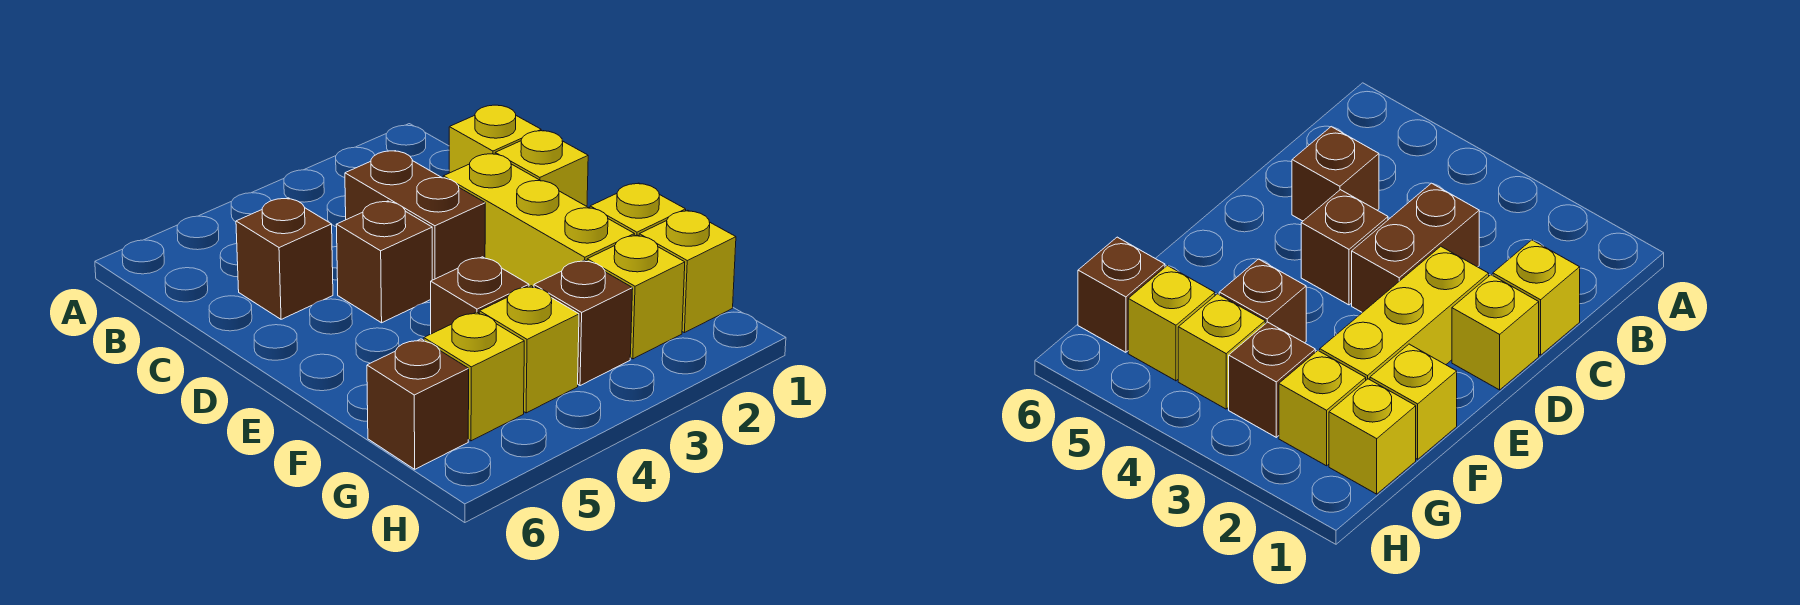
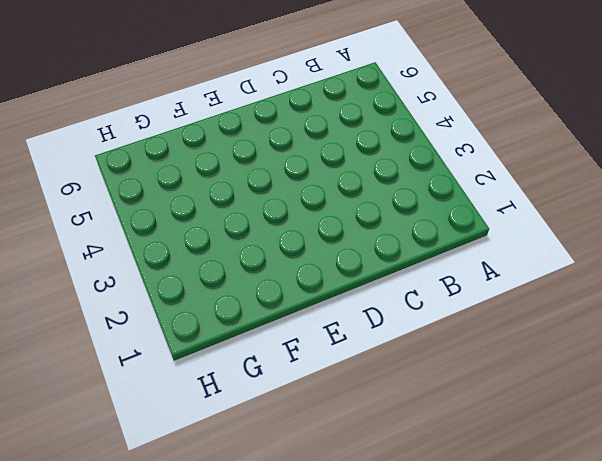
none -> yellow 1x1 brick [449,105,541,173]
none -> brown 1x2 brick [345,151,485,280]
none -> brown 1x1 brick [236,198,333,319]

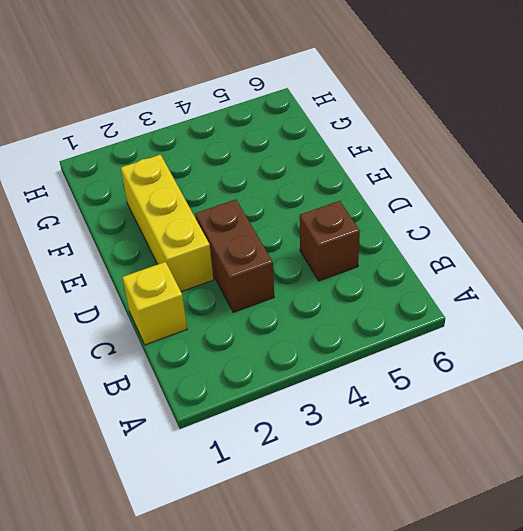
none -> yellow 1x1 brick [495,131,588,206]
none -> brown 1x1 brick [336,201,432,323]
none -> yellow 1x1 brick [590,183,686,236]

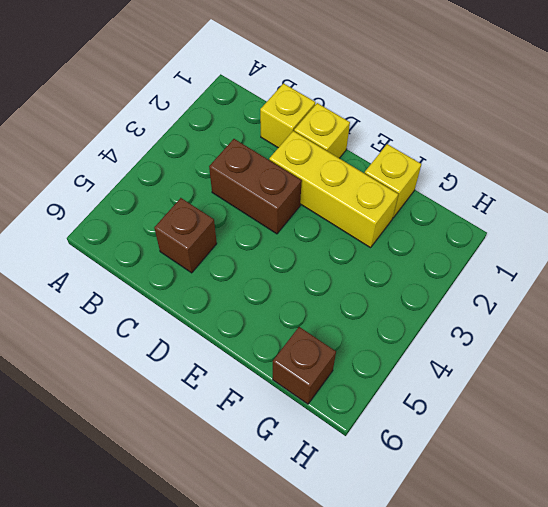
none -> brown 1x1 brick [336,201,432,323]
none -> brown 1x1 brick [431,257,529,334]
none -> yellow 1x1 brick [639,210,736,333]

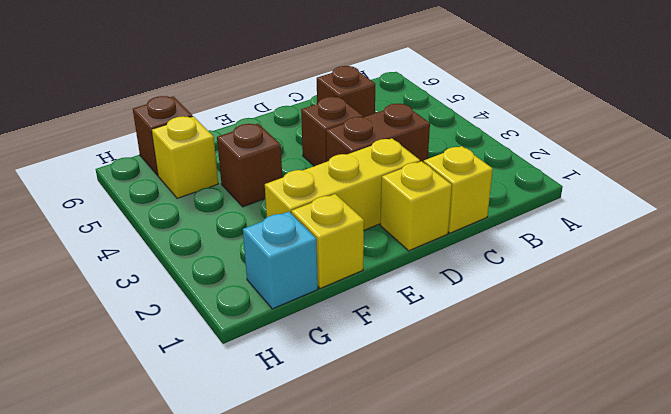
cyan 1x1 brick [243,212,318,309] -> yellow 1x1 brick [639,210,736,333]
none -> yellow 1x1 brick [587,235,685,359]
none -> brown 1x1 brick [534,260,633,386]
none -> yellow 1x1 brick [479,286,579,413]

